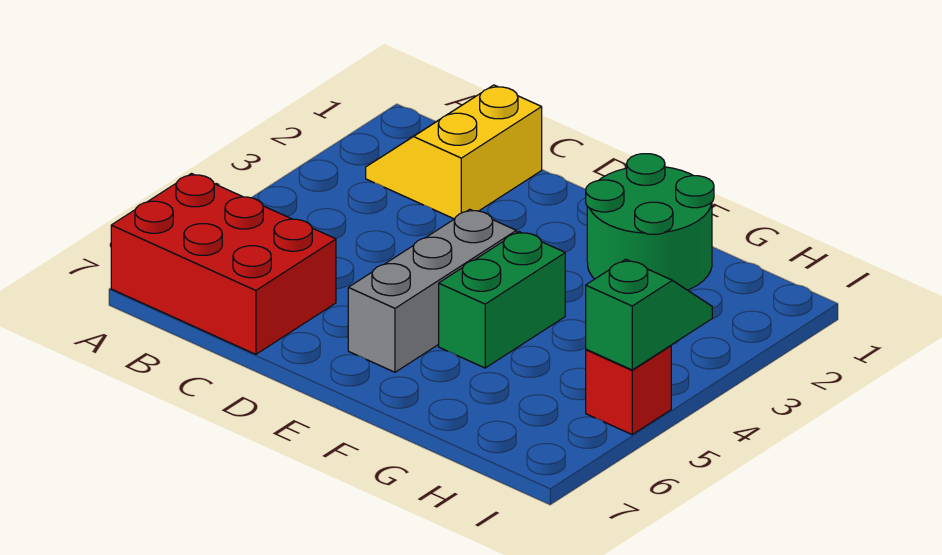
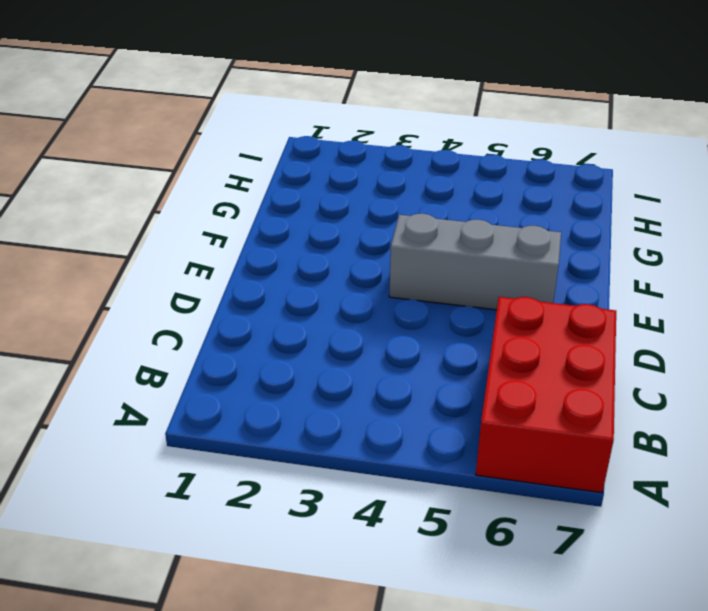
none -> yellow 2x2 slope [366,85,542,219]
none -> green 2x2 round brick [586,154,714,290]

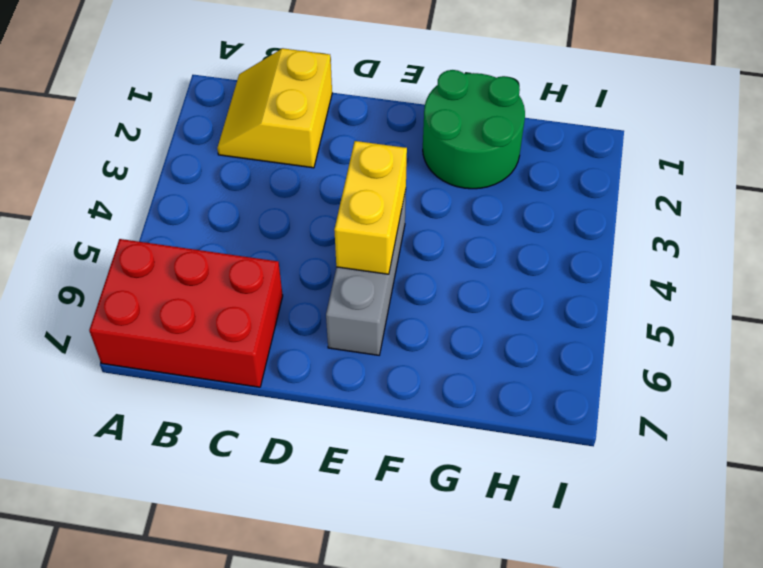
yellow 1x2 brick [334,141,407,274] -> none
none -> green 1x2 brick [439,232,565,368]
none -> red 1x1 brick [586,346,671,434]

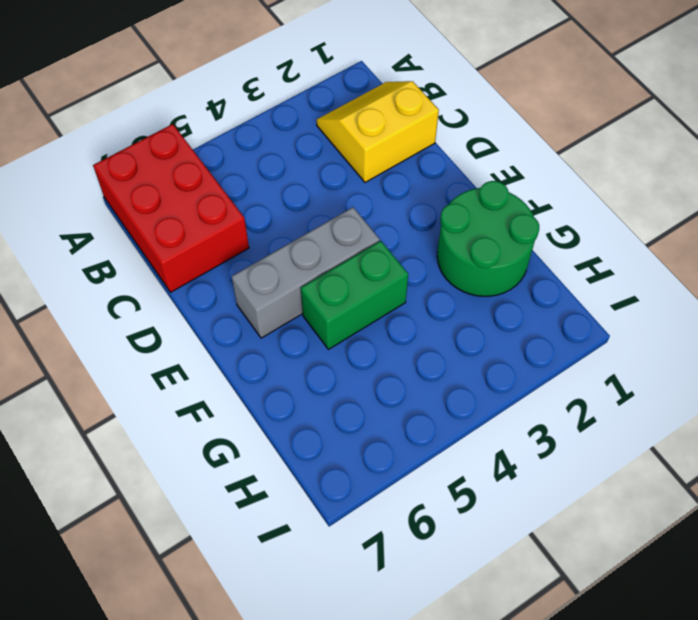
none -> red 1x1 brick [586,346,671,434]
none -> green 1x2 slope [586,259,712,370]

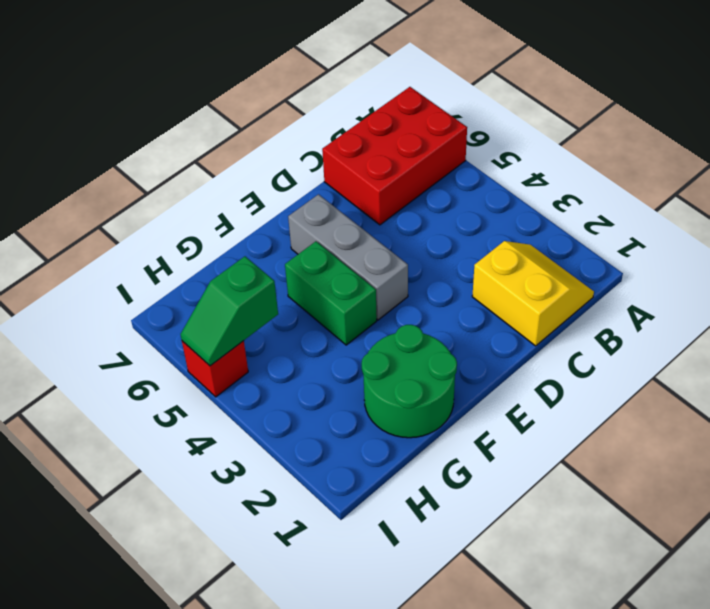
green 1x2 slope [181,256,278,366] -> green 1x2 slope turned to [586,259,712,370]

